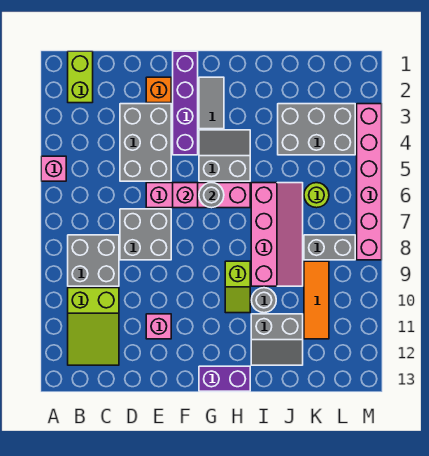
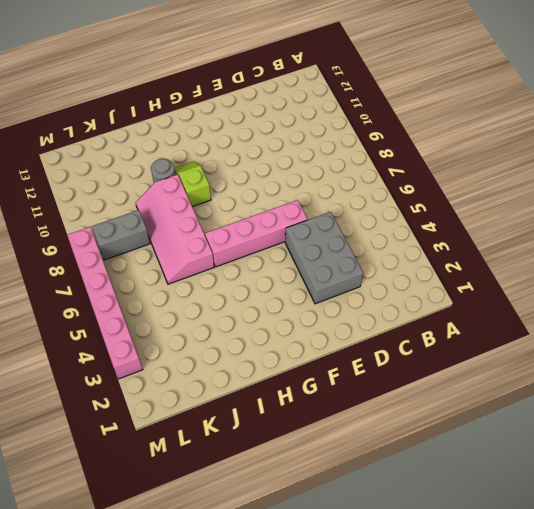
none -> pink 1x1 brick [41,156,66,181]
none -> lime 1x2 brick [68,51,93,103]
none -> grey 2x2 brick [68,235,119,286]

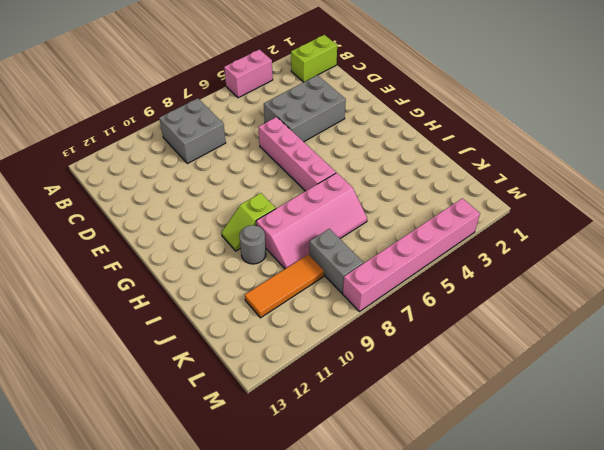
pink 1x2 brick [224,49,273,98] -> pink 1x1 brick [41,156,66,181]
none -> lime 2x3 slope [68,288,119,365]
none -> grey 2x2 brick [120,209,171,260]
none -> orange 1x1 brick [146,77,171,103]

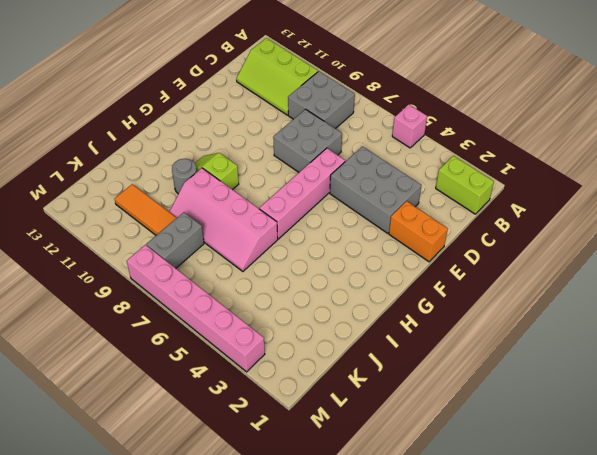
lime 2x3 slope [236,38,318,115] -> lime 2x3 slope turned to [68,288,119,365]
orange 1x2 brick [389,201,448,262] -> orange 1x1 brick [146,77,171,103]
none -> pink 1x1 brick [146,314,171,339]
none -> purple 1x4 brick [173,51,198,155]
none -> grey 1x2 tile [199,77,224,129]

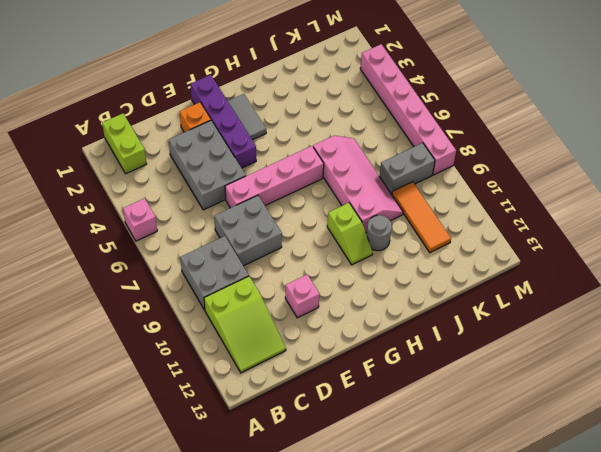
none -> grey 2x2 slope [199,130,250,181]
none -> purple 1x2 brick [199,366,250,391]
none -> grey 2x2 slope [251,314,303,365]

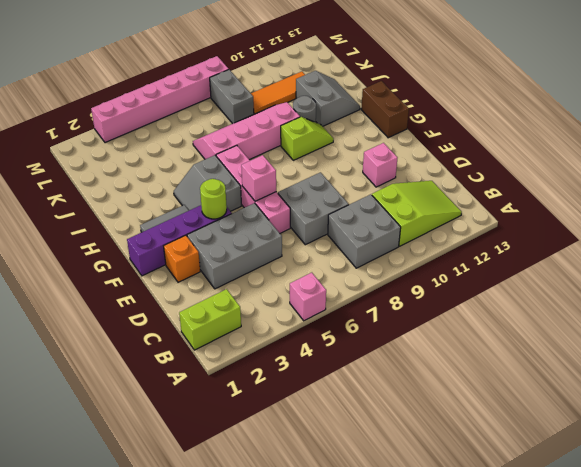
lime 1x1 round brick [200,179,227,219] -> lime 1x1 round brick moved to [304,183,329,208]
brown 1x2 brick [361,81,409,138] -> purple 1x2 brick [199,366,250,391]
none -> grey 2x3 brick [278,104,355,155]
none -> grey 1x1 round brick [199,183,224,208]

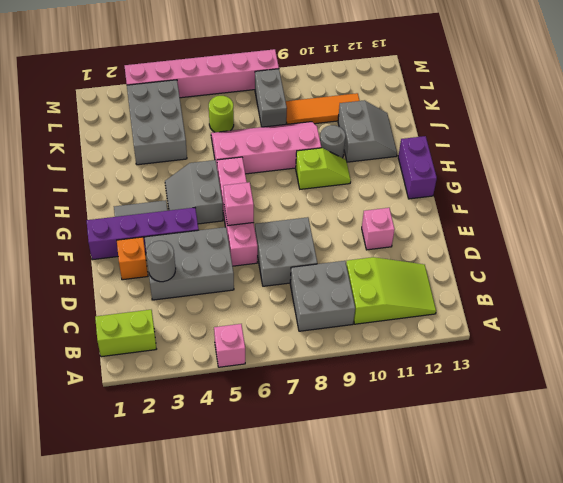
grey 1x1 round brick [146,241,176,282] -> grey 1x1 round brick moved to [199,183,224,208]

